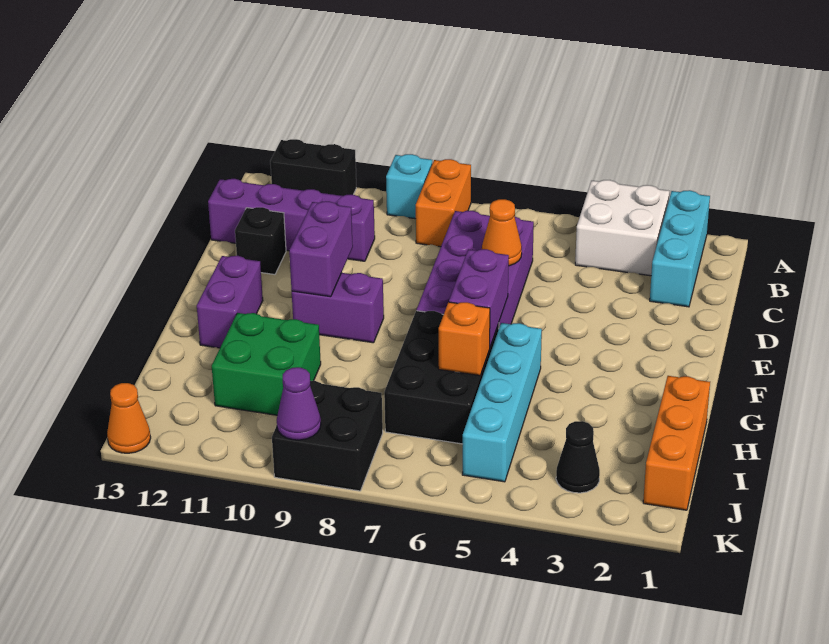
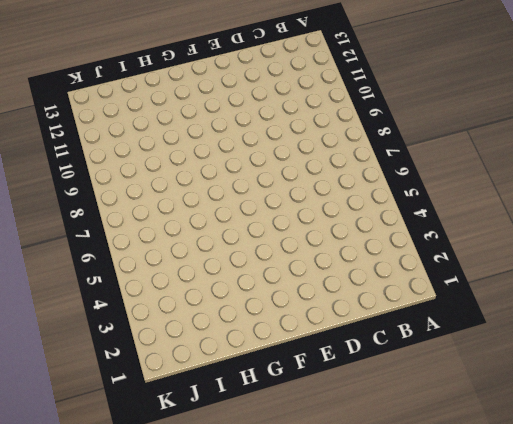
none -> cyan 1x3 brick [650,190,710,307]
none -> white 2x2 brick [575,180,670,276]
none -> orange 1x2 brick [416,159,471,247]

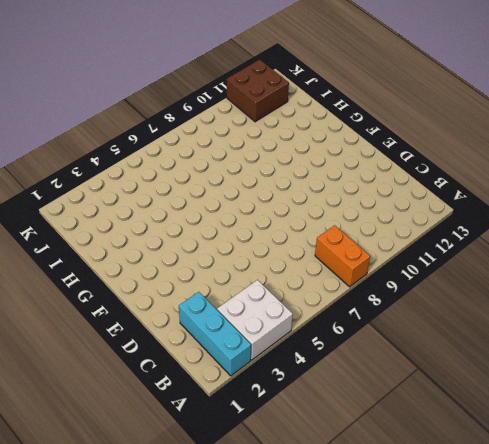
brown 2x2 brick [227,60,289,122] -> none
none -> cyan 1x1 brick [386,154,432,219]
none -> black 1x2 brick [270,139,356,196]
none -> purple 2x4 brick [417,211,534,327]

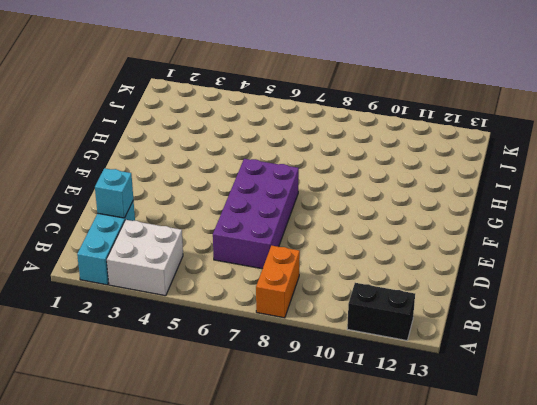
cyan 1x1 brick [95,168,133,218] -> cyan 1x1 brick moved to [386,154,432,219]
none -> purple 1x4 brick [208,179,375,261]
none -> black 1x1 brick [235,207,286,275]
none -> purple 1x2 brick [292,273,384,343]

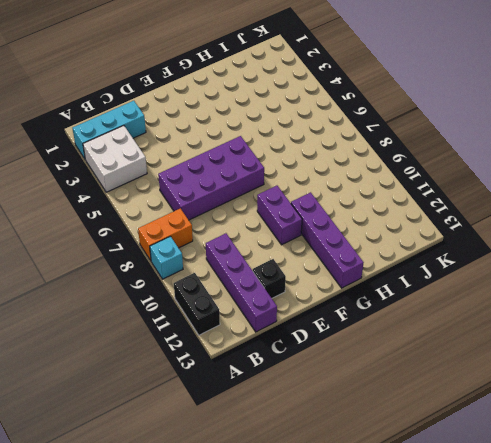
purple 1x4 brick [291,192,364,288] -> purple 1x2 brick [197,256,263,348]
none -> cyan 1x4 brick [462,323,542,482]
none -> black 2x3 brick [384,311,499,444]
none -> orange 1x3 brick [643,376,710,510]

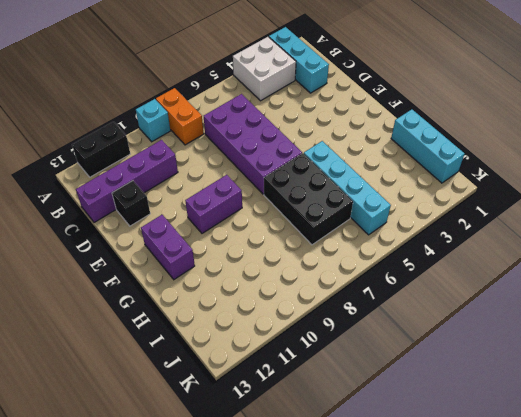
cyan 1x3 brick [391,109,465,183] -> orange 1x3 brick [643,376,710,510]
none -> green 2x2 brick [212,313,321,415]
none -> black 1x1 cone [556,421,600,493]
none -> black 2x2 brick [272,381,383,491]

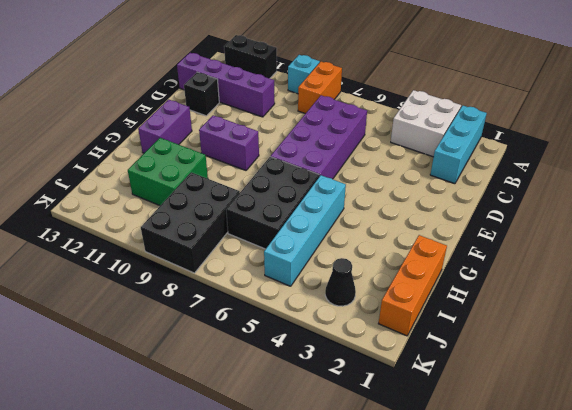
black 2x3 brick [141,172,240,273] -> black 2x2 brick [272,381,383,491]
none -> orange 1x1 cone [107,383,151,453]
none -> orange 1x1 cone [482,199,522,266]
none -> purple 1x2 brick [289,201,353,297]

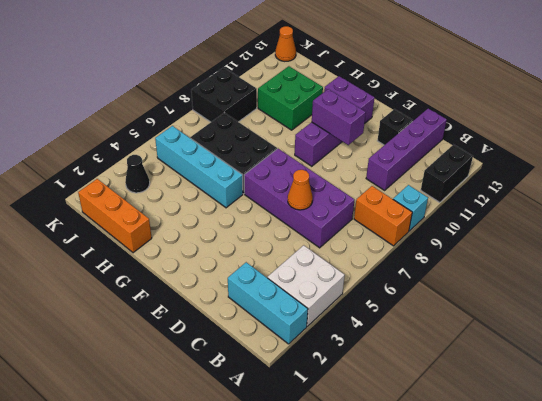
none -> purple 1x2 brick [449,249,509,347]
none -> orange 1x1 brick [439,302,490,376]
none -> purple 1x1 cone [277,367,321,440]

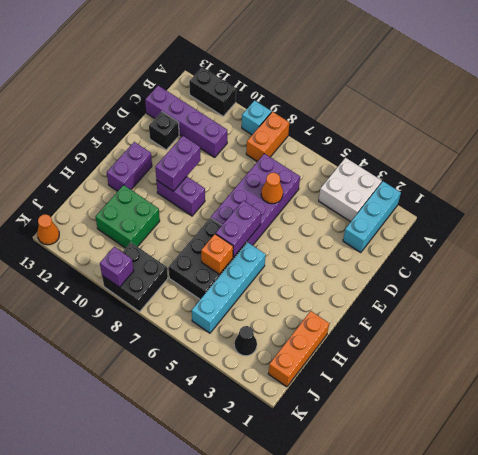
purple 1x1 brick [100,247,134,287] -> purple 1x1 cone [277,367,321,440]

